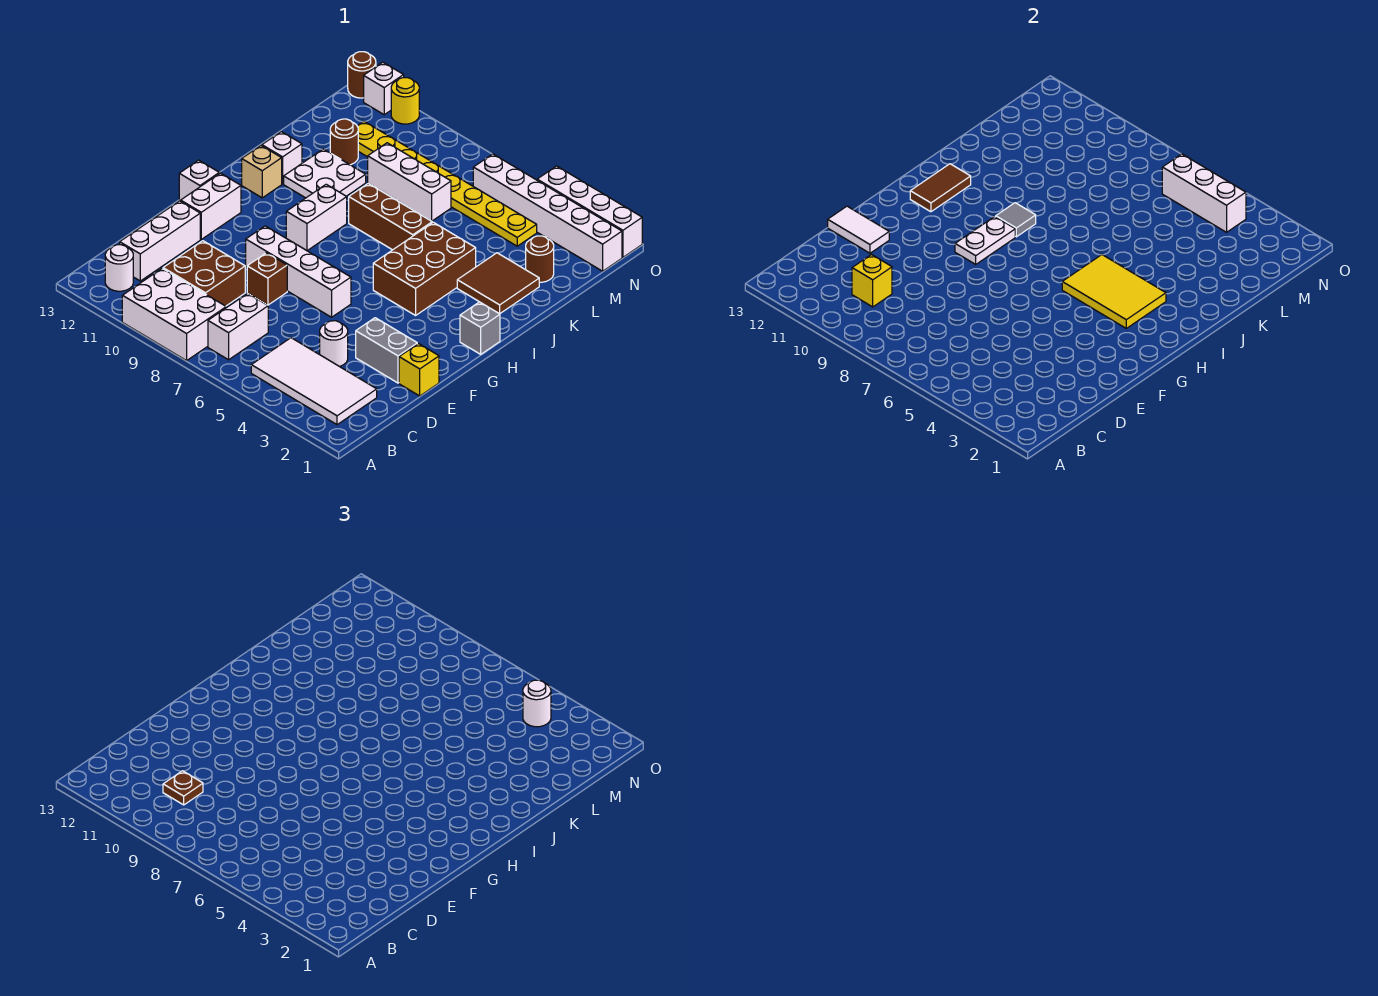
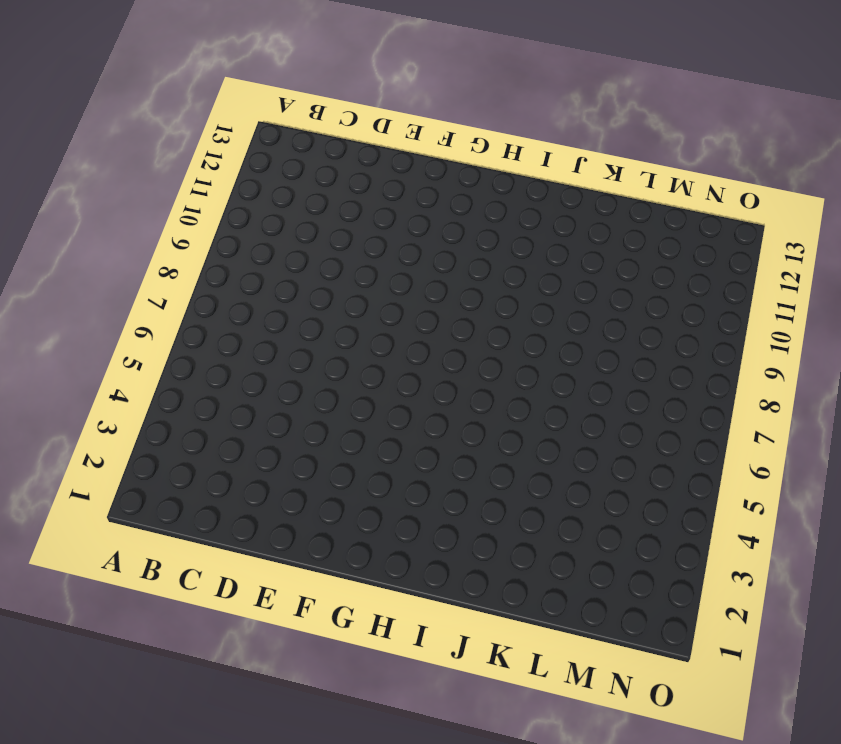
none -> white 2x3 brick [122,268,226,361]
none -> white 2x4 tile [251,338,377,425]
none -> white 1x2 brick [208,293,268,360]
none -> white 1x1 round brick [105,245,133,291]

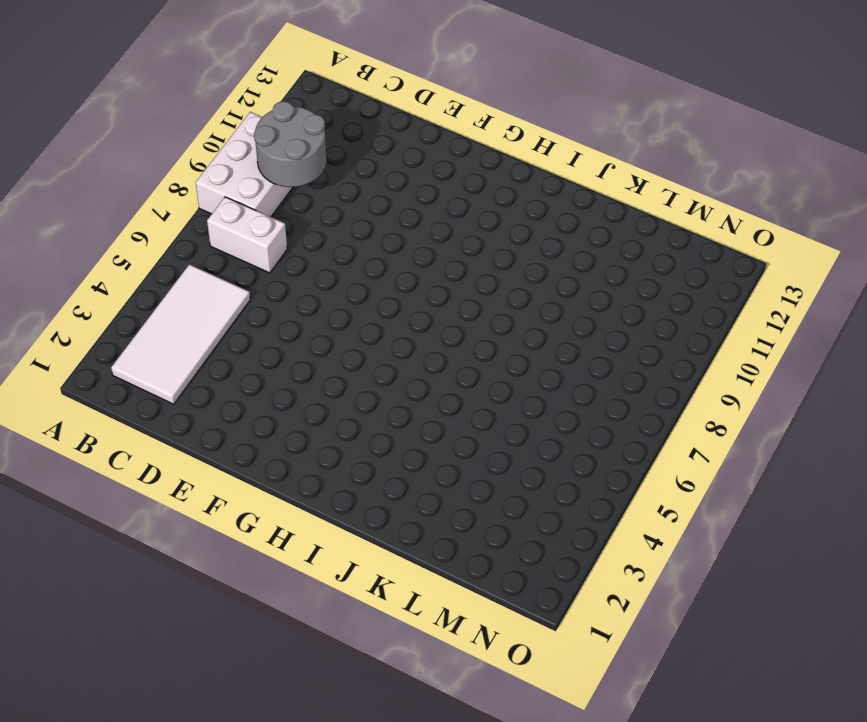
grey 2x2 round brick [254,101,327,187] -> yellow 1x1 brick [852,255,892,307]
none -> white 1x1 round brick [105,245,133,291]
none -> brown 2x2 brick [163,241,245,306]
none -> white 1x3 brick [120,201,200,281]
none -> white 1x1 round brick [320,321,348,367]

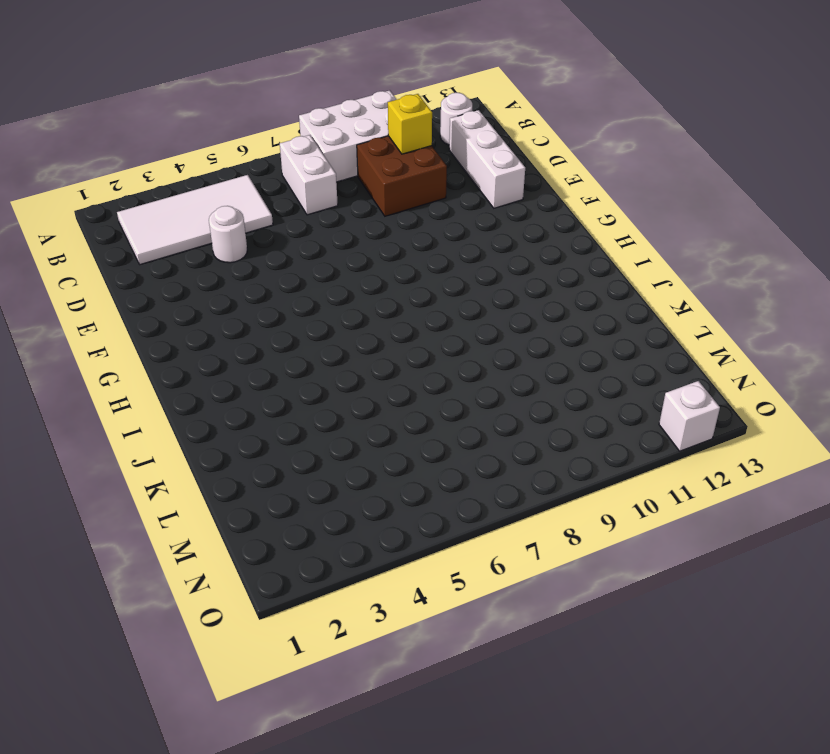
none -> yellow 1x1 brick [399,344,439,396]
none -> grey 1x2 brick [356,318,417,383]
none -> brown 1x1 brick [247,253,287,305]
none -> white 1x4 brick [246,226,351,317]

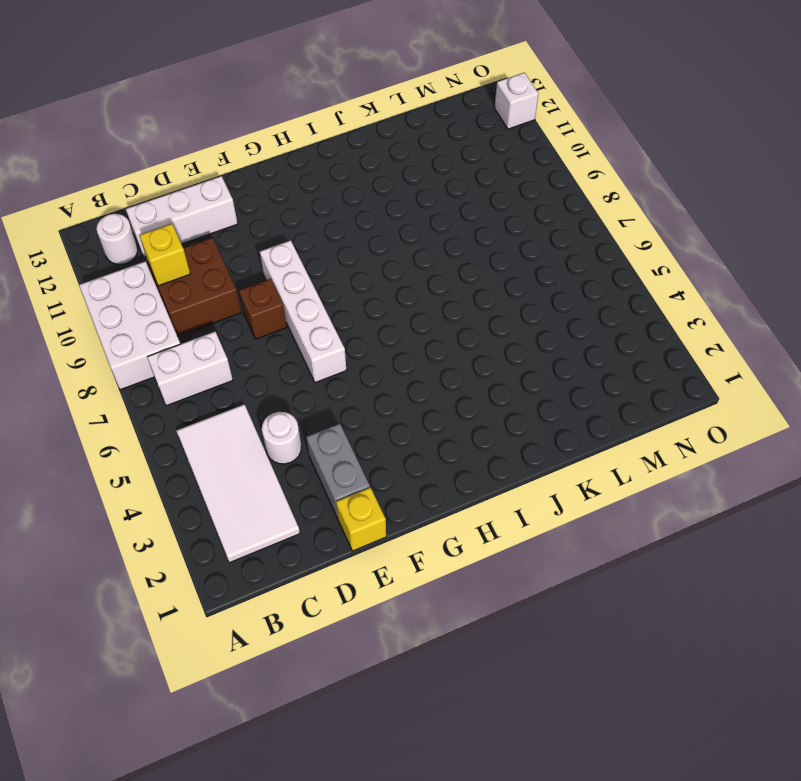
none -> white 1x2 brick [181,173,241,239]
none -> white 1x1 brick [179,160,219,201]
none -> grey 1x1 brick [460,302,500,354]
none -> brown 2x3 brick [373,222,476,315]

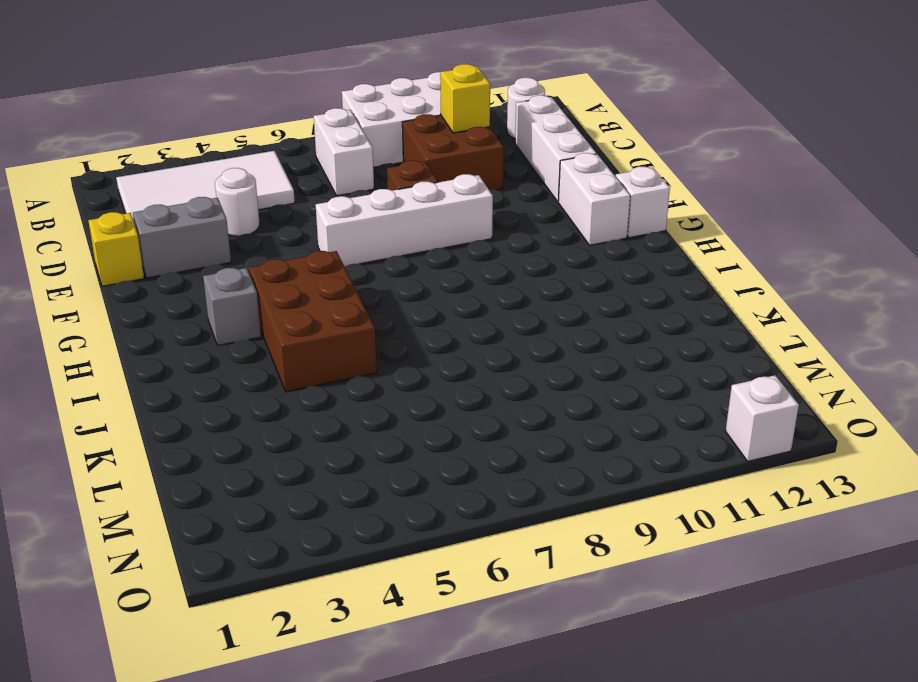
grey 1x1 brick [203,268,261,346] -> grey 1x1 brick moved to [460,302,500,354]
none -> white 1x2 brick [286,184,347,251]
none -> tan 1x1 brick [242,146,282,198]
none -> brown 2x2 tile [457,253,539,314]
none -> brown 1x3 brick [349,184,432,250]

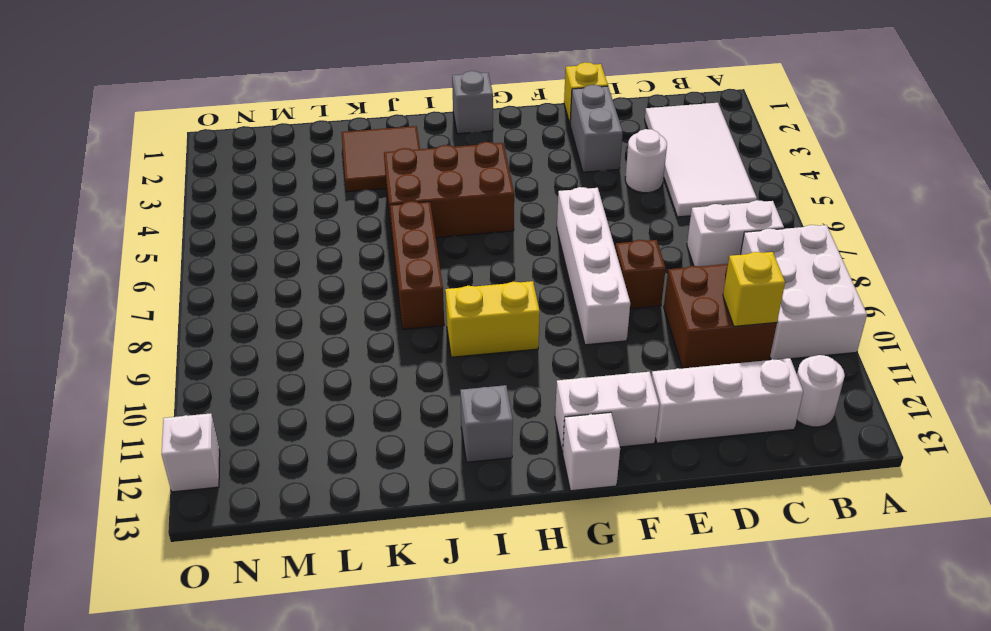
yellow 1x2 brick [445,281,540,357] -> white 1x2 brick [286,184,347,251]
grey 1x1 brick [460,385,513,462] -> tan 1x1 brick [242,146,282,198]
none -> white 2x2 plate [284,149,366,198]
none -> white 1x1 brick [262,132,302,184]
none -> brown 1x1 round brick [526,236,554,282]
none -> white 1x3 brick [368,143,451,221]

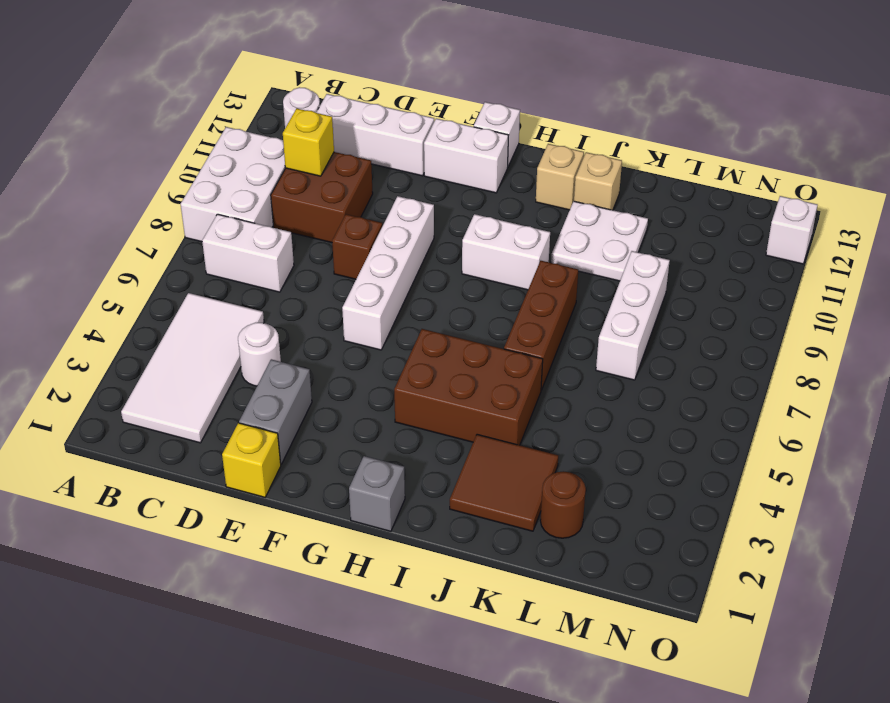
tan 1x1 brick [574,152,622,210] -> white 1x1 brick [262,132,302,184]
none -> brown 1x1 round brick [330,119,358,165]
none -> yellow 1x8 plate [357,121,537,246]
none -> white 1x6 brick [473,154,622,271]
none -> white 1x4 brick [537,166,642,257]

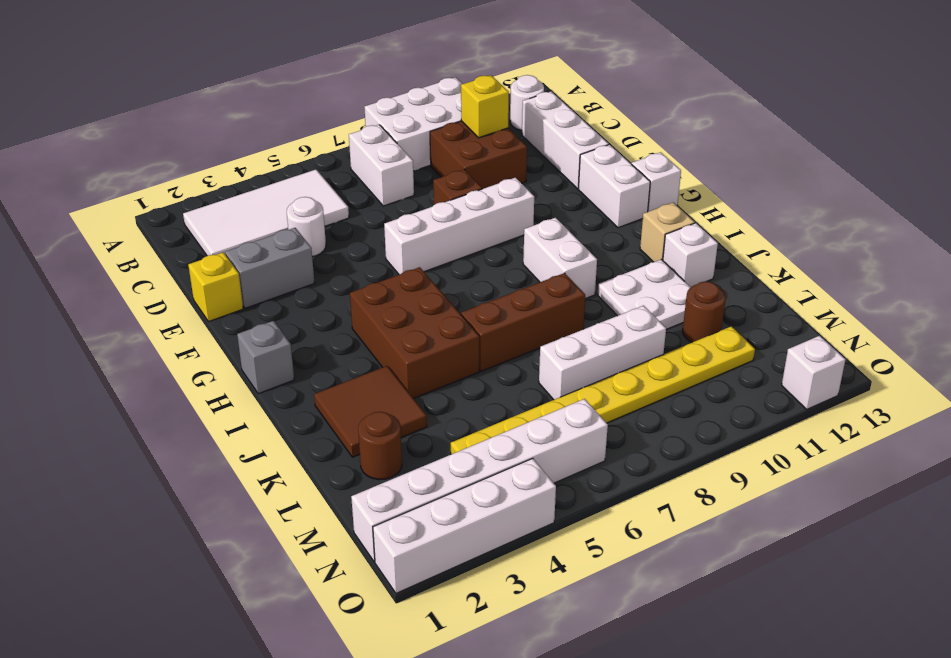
none -> yellow 1x1 round brick [391,78,419,124]
none -> brown 1x1 round brick [348,52,376,98]
none -> white 1x2 tile [828,206,889,253]
none -> white 1x2 plate [955,217,1015,264]

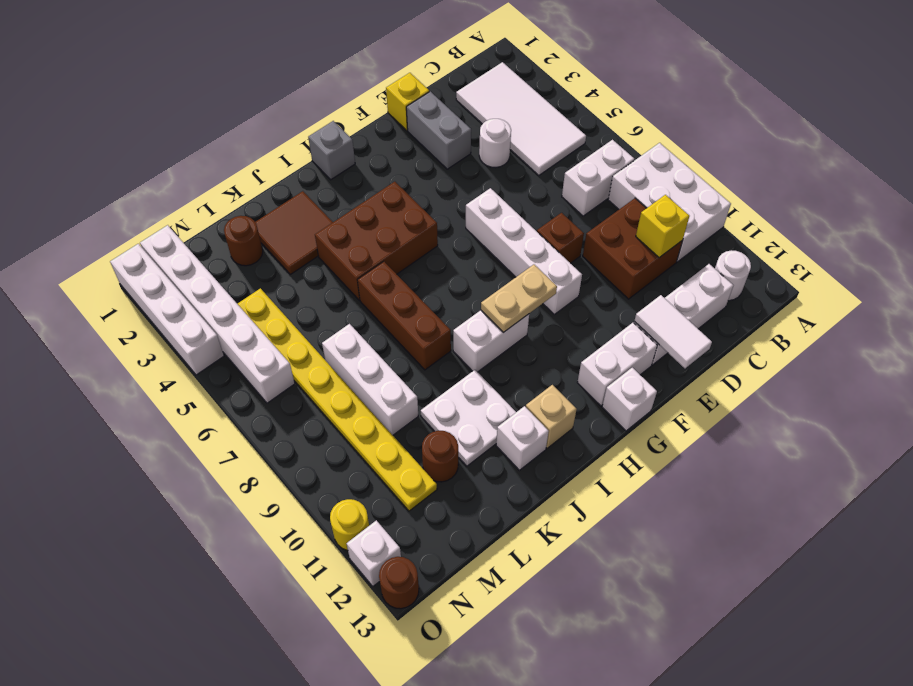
tan 1x2 plate [481,265,557,333] -> white 1x2 plate [955,217,1015,264]
none -> yellow 2x3 tile [1062,255,1166,328]
none -> brown 1x2 tile [910,164,971,212]
none -> grey 1x1 tile [996,203,1036,237]
none -> white 1x3 brick [1162,154,1246,232]

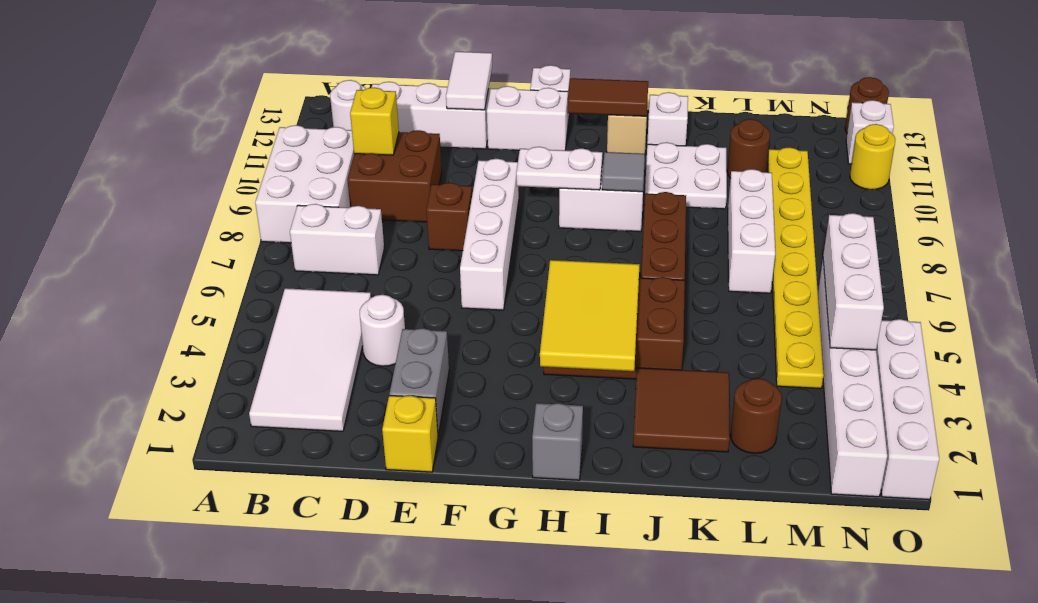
none -> brown 1x1 plate [163,771,203,805]
none -> white 1x1 round brick [523,680,551,727]

